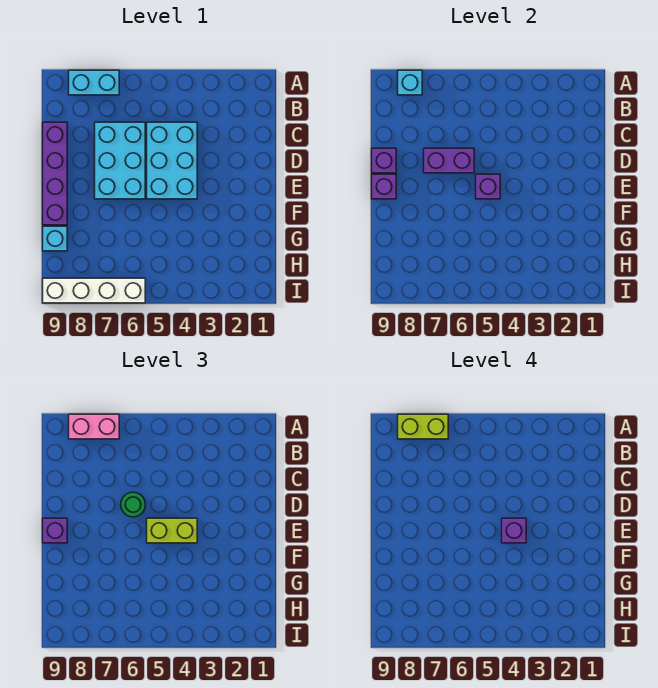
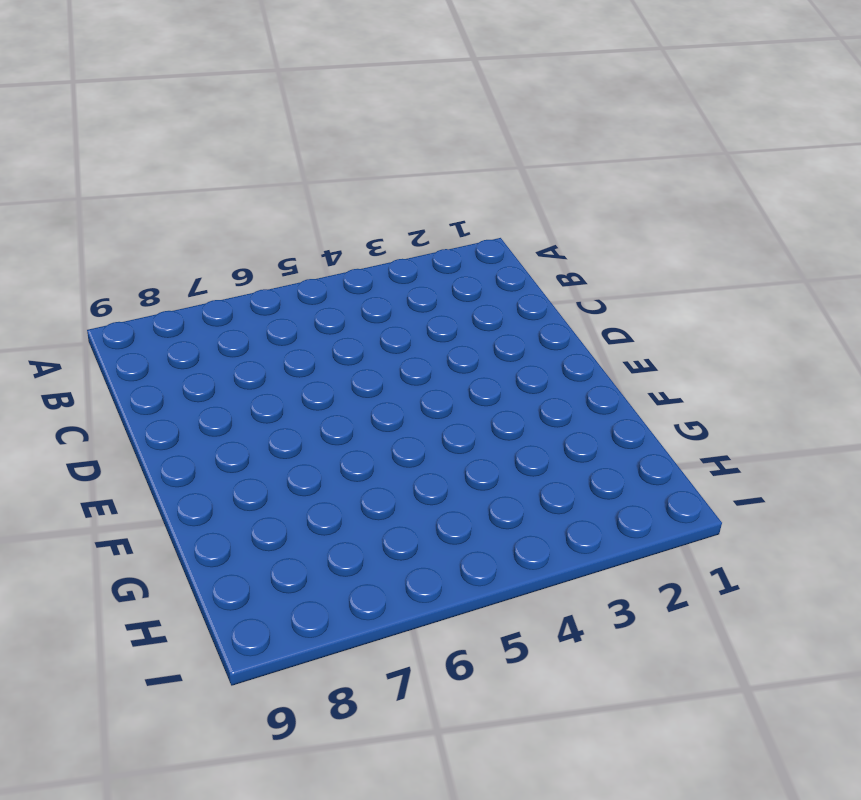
none -> cyan 1x2 brick [69,70,119,95]
none -> cyan 2x3 brick [147,122,197,199]
none -> cyan 2x3 brick [95,122,145,199]

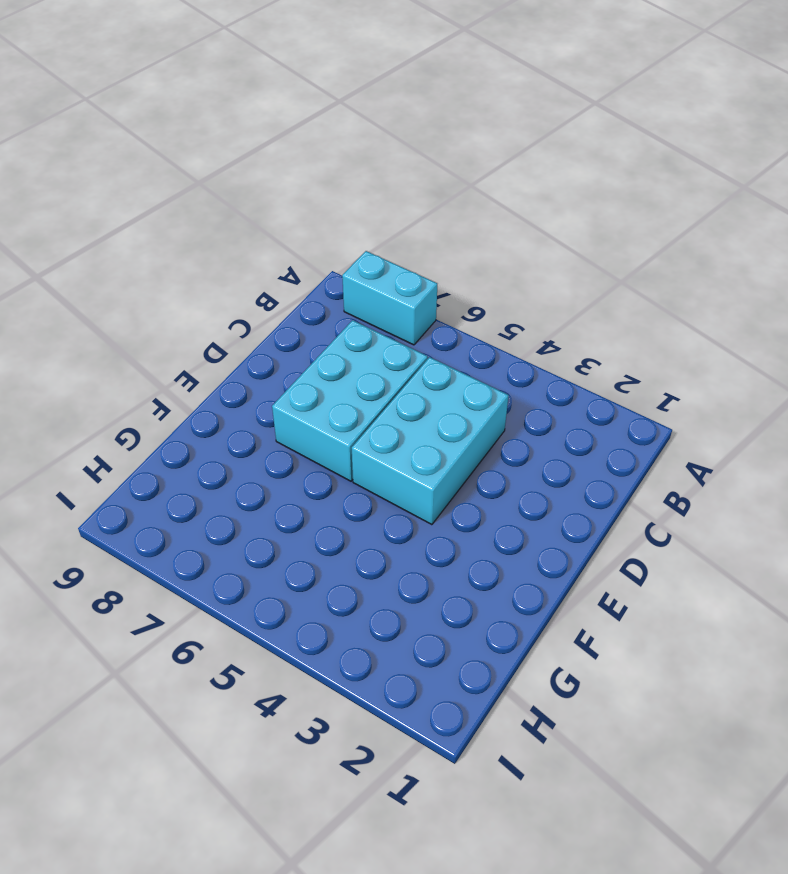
none -> purple 1x4 brick [43,122,67,225]
none -> cyan 1x1 brick [43,226,67,251]
none -> white 1x4 brick [43,278,145,303]

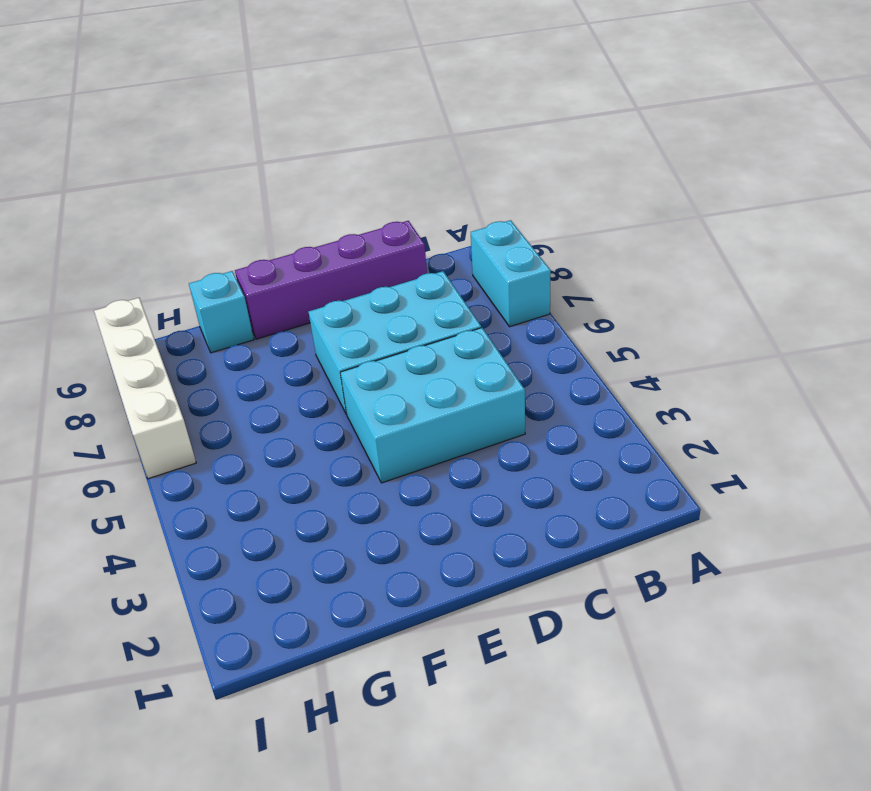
none -> cyan 1x1 brick [398,70,422,95]
none -> purple 1x2 brick [424,148,474,173]
none -> purple 1x1 brick [372,148,396,173]

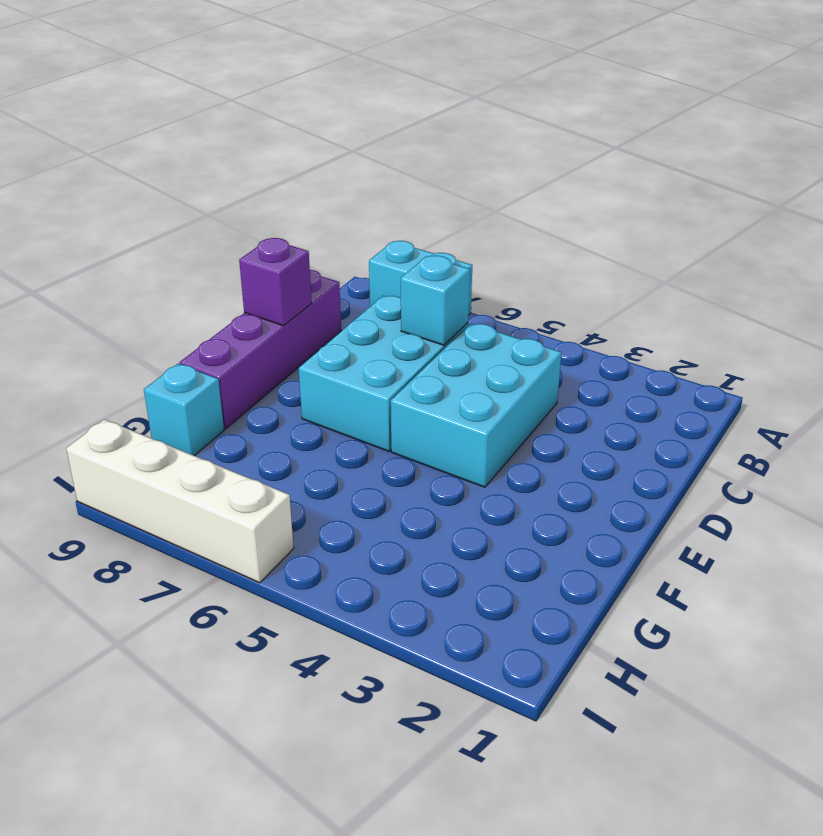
cyan 1x1 brick [401,256,470,345] -> cyan 1x1 brick moved to [398,70,422,95]
none -> purple 1x2 brick [424,148,474,173]
none -> purple 1x1 brick [476,174,500,199]
none -> purple 1x1 brick [372,174,396,199]

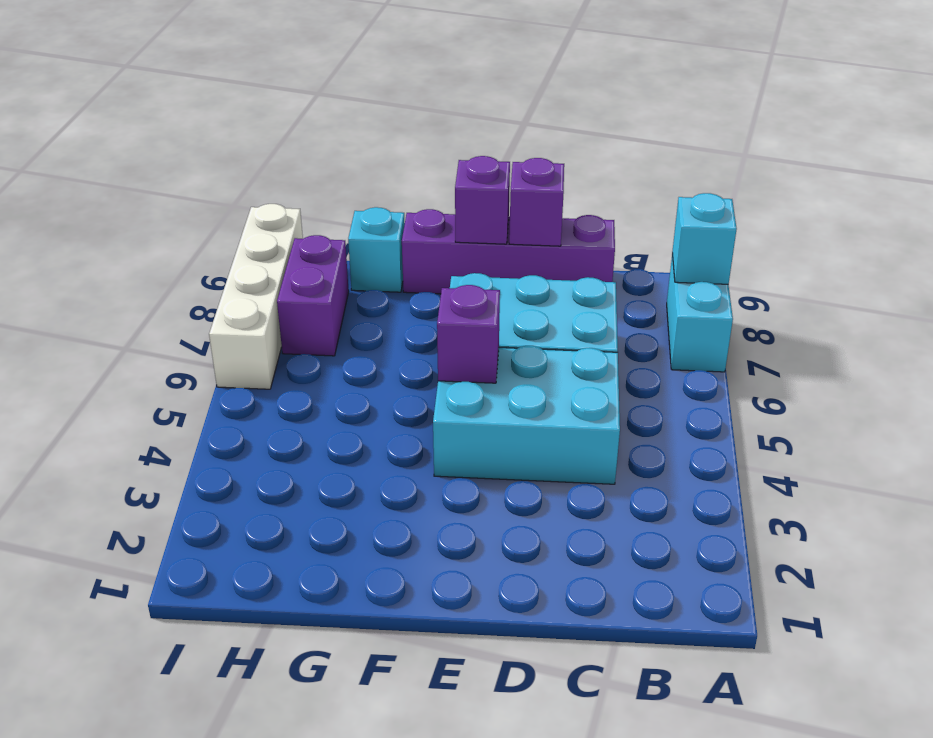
purple 1x2 brick [277,235,349,356] -> purple 1x2 brick moved to [424,148,474,173]
none -> pink 1x2 brick [69,414,119,439]
none -> green 1x1 round brick [121,492,145,517]
none -> lime 1x2 brick [147,518,197,543]

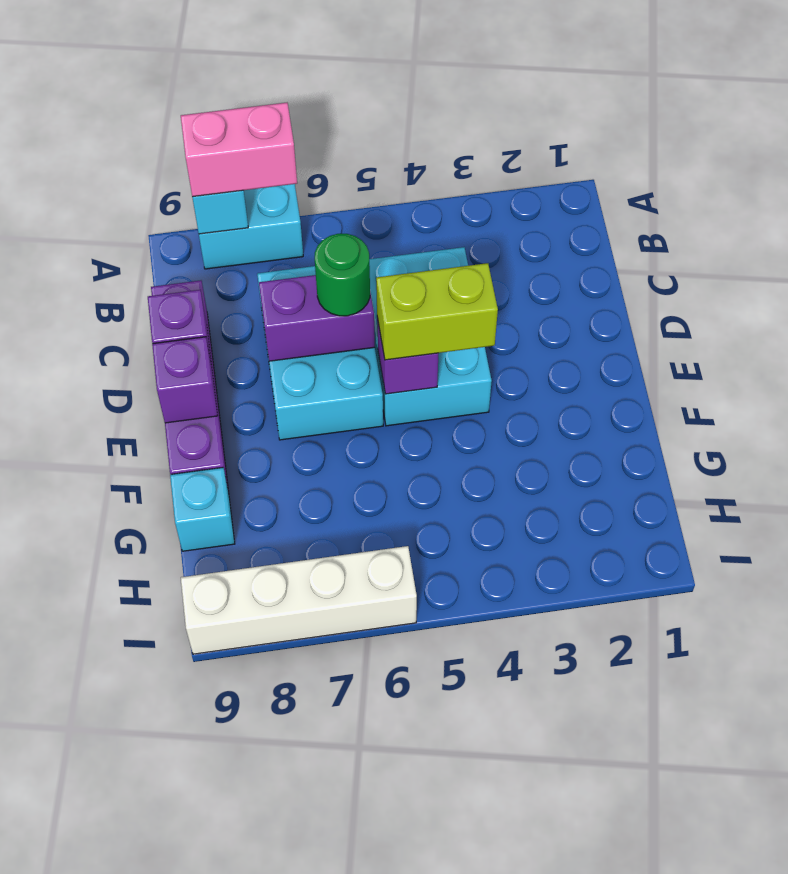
none -> purple 1x1 brick [43,518,67,543]
none -> lime 1x2 brick [398,414,448,439]
none -> purple 1x1 brick [502,518,526,543]

